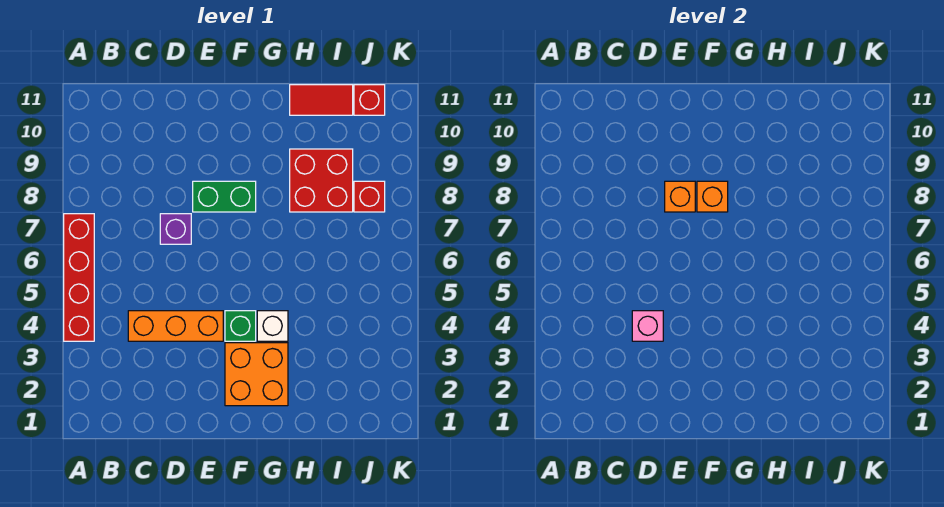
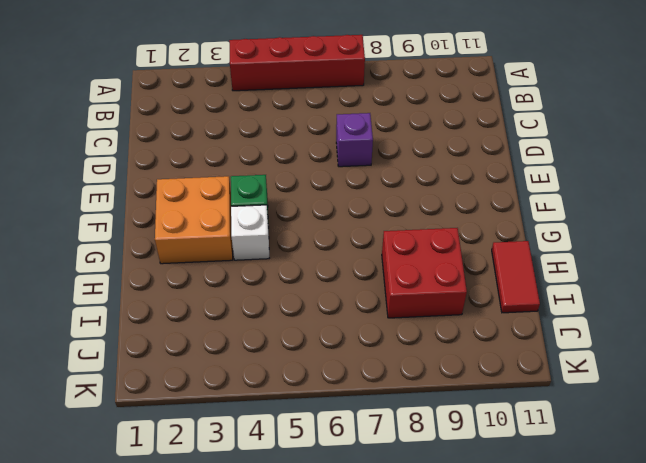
none -> orange 1x3 brick [128,311,223,341]
none -> green 1x2 brick [193,181,256,212]
none -> red 1x1 brick [354,181,385,212]

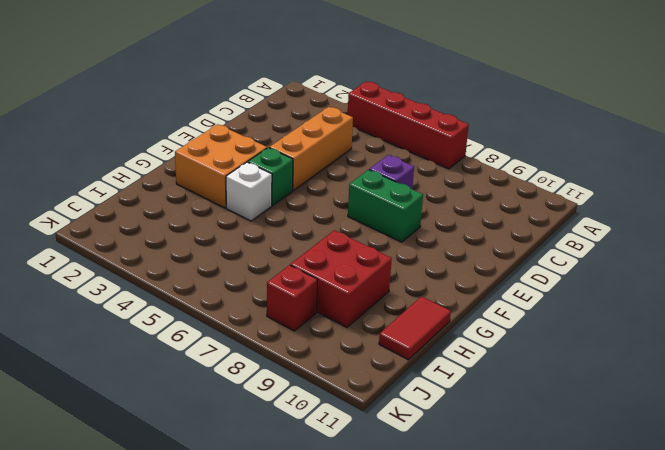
green 1x2 brick [348,170,423,242] -> green 1x2 brick turned to [193,181,256,212]
none -> red 1x1 brick [354,85,385,115]
none -> pink 1x1 brick [632,311,663,341]
none -> orange 1x1 brick [665,181,695,212]

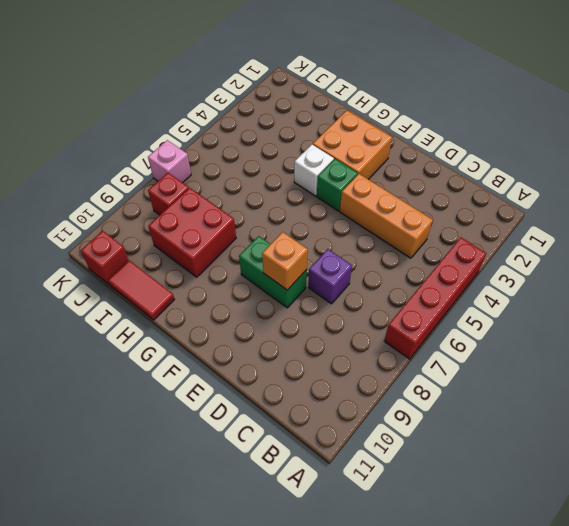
pink 1x1 brick [148,140,191,183] -> pink 1x1 brick moved to [632,311,663,341]
none -> orange 1x1 brick [697,181,728,212]

